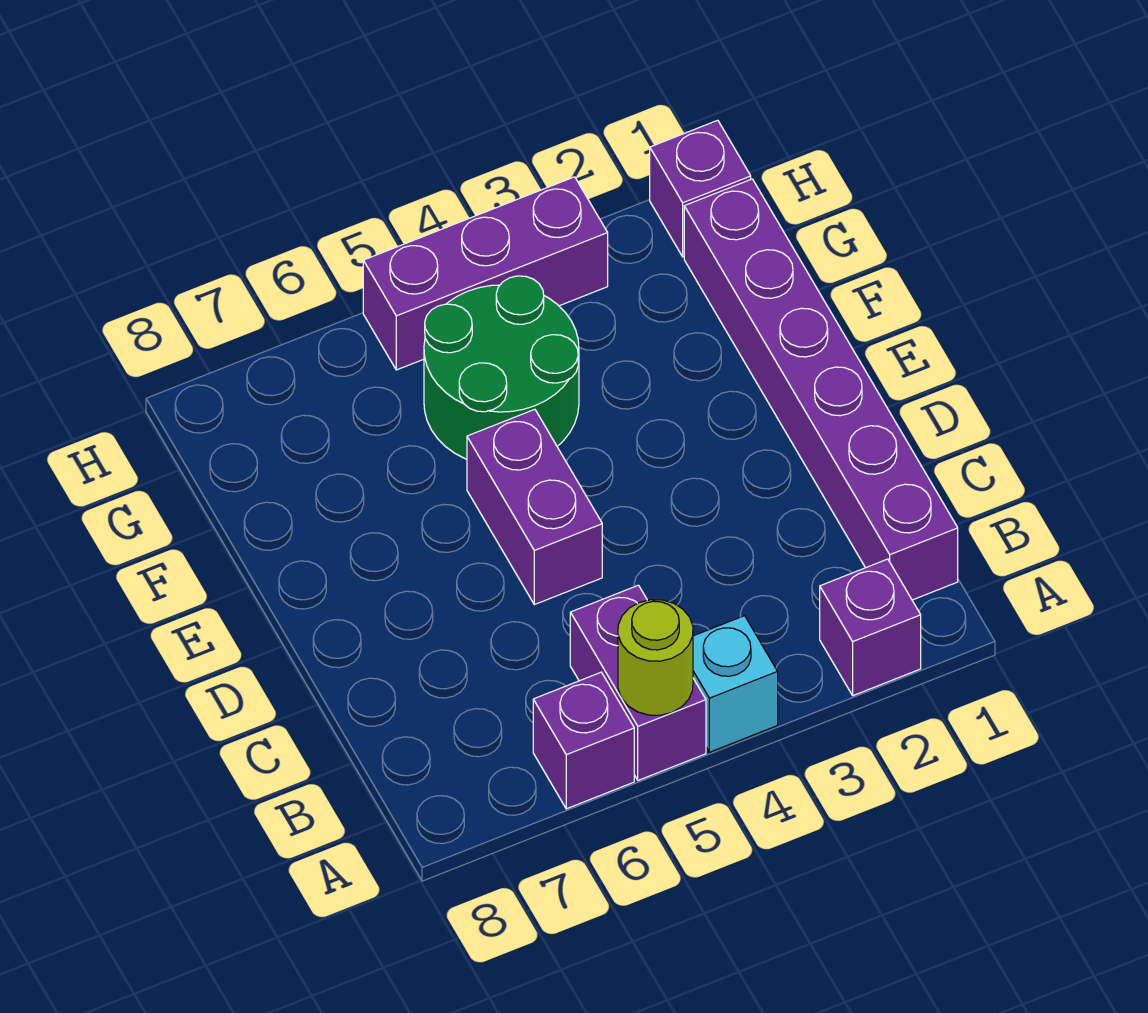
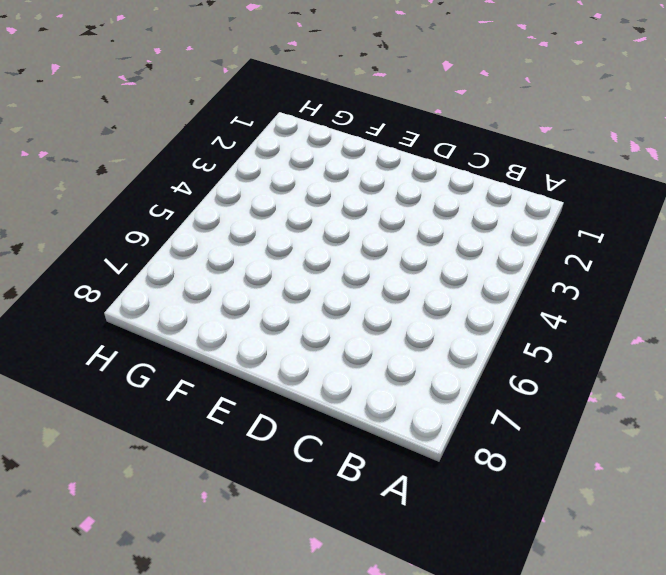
none -> purple 1x1 brick [820,559,921,696]
none -> cyan 1x1 brick [693,616,778,752]

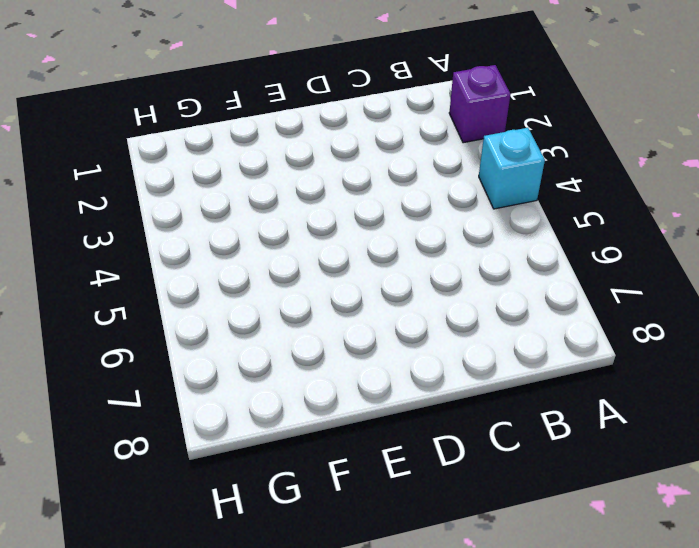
none -> purple 1x2 brick [570,585,706,780]
none -> purple 1x1 brick [533,672,634,809]

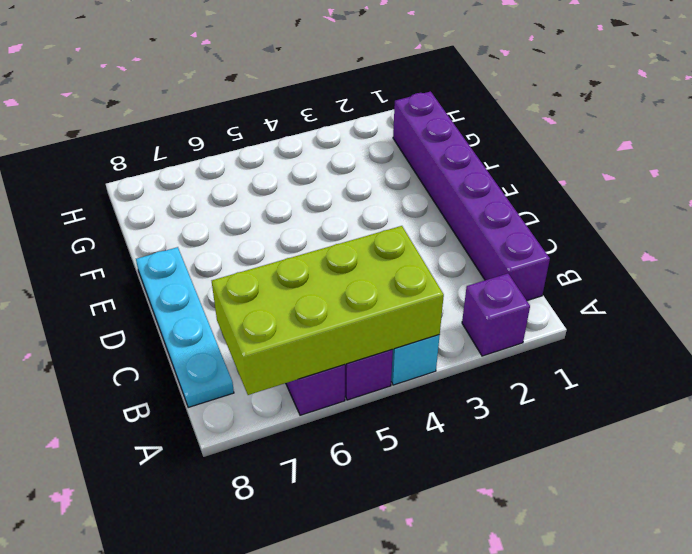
lime 2x4 brick [212,226,444,395] -> lime 1x1 round brick [618,600,693,715]
cyan 1x4 plate [136,247,234,408] -> none
none -> purple 1x2 brick [467,409,602,605]
none -> green 2x2 round brick [424,276,579,459]

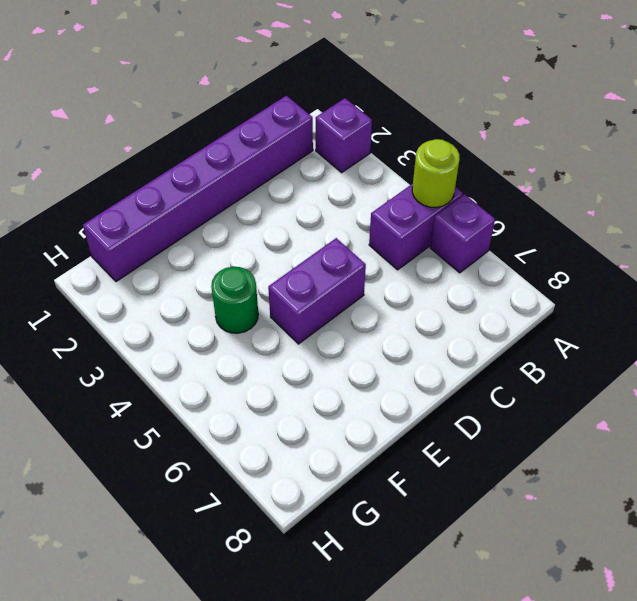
green 1x1 round brick [211,267,258,333] -> green 2x2 round brick [424,276,579,459]
none -> cyan 1x1 brick [693,616,778,752]
none -> purple 1x1 brick [650,120,751,257]

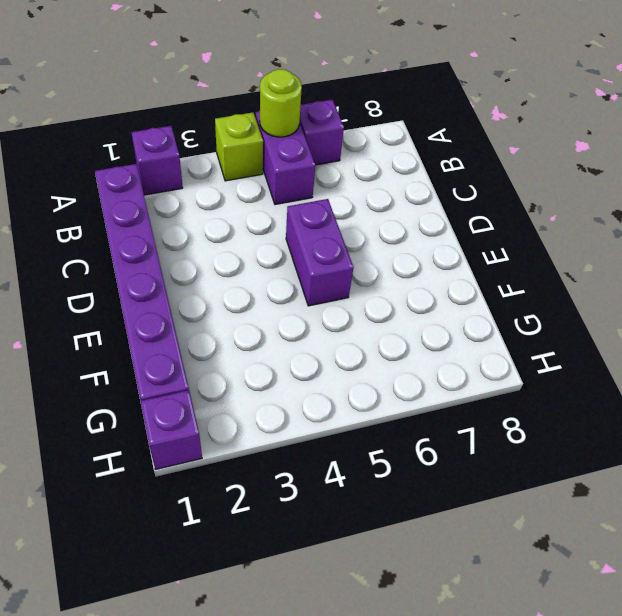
lime 1x1 brick [215,112,263,181] -> cyan 1x1 brick [693,616,778,752]
none -> green 2x2 round brick [424,276,579,459]
none -> purple 1x3 brick [363,177,608,370]

